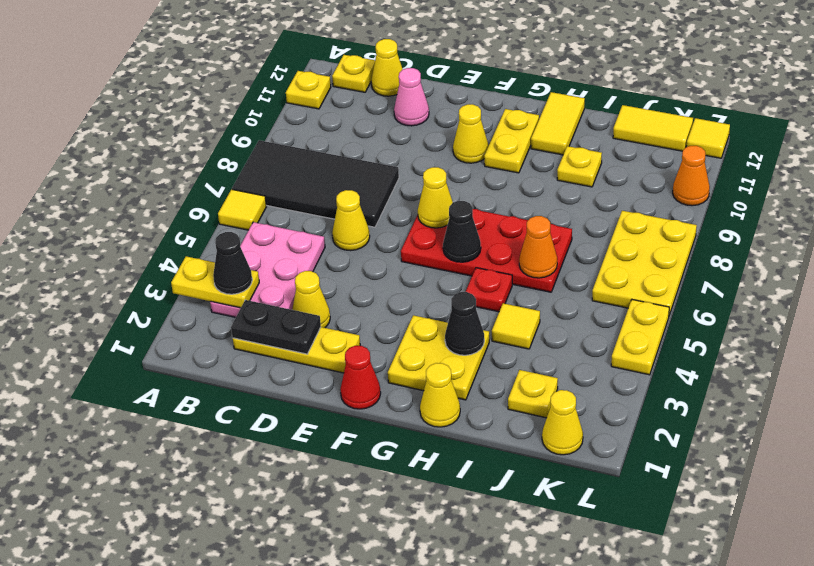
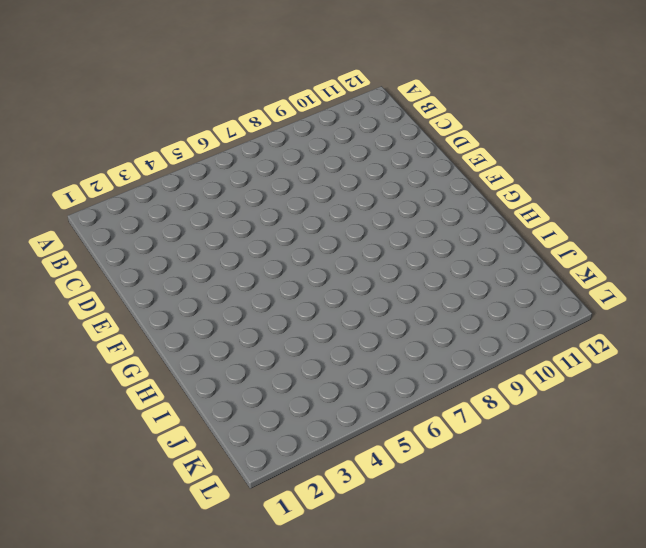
none -> yellow 1x1 tile [218,189,266,230]
none -> black 2x4 tile [232,140,399,227]
none -> yellow 1x1 plate [286,71,331,109]
none -> pink 2x3 plate [210,222,325,317]

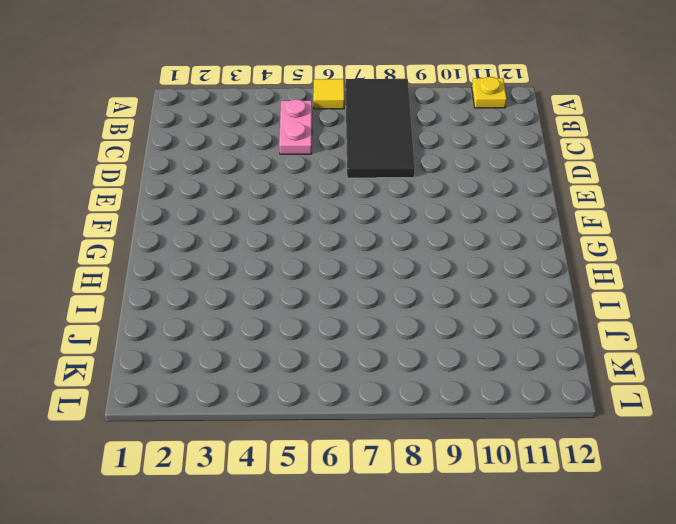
pink 1x2 plate [279,99,312,154] -> pink 2x3 plate [210,222,325,317]
none -> yellow 1x1 plate [332,55,375,92]
none -> yellow 1x3 plate [233,327,360,373]
none -> yellow 1x1 cone [371,39,403,96]
none -> yellow 1x1 cone [292,271,330,328]

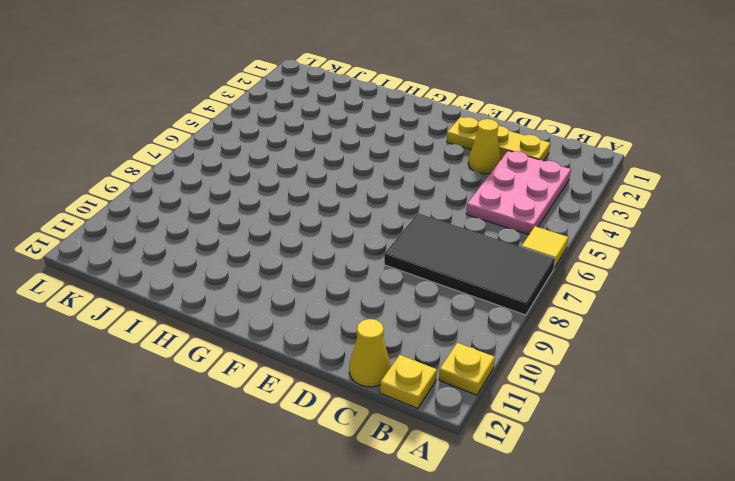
none -> yellow 1x1 cone [332,190,370,251]
none -> pink 1x1 cone [394,68,429,126]
none -> red 1x1 cone [340,346,381,409]
none -> red 2x4 plate [401,209,572,292]

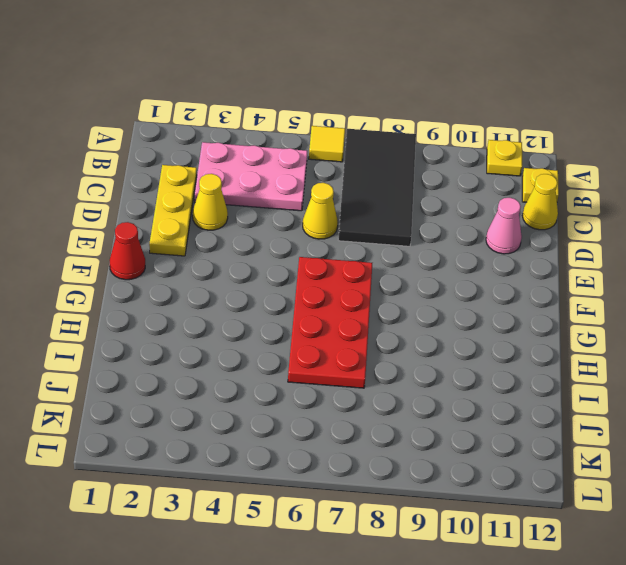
none -> yellow 1x1 cone [453,104,489,163]
none -> yellow 2x2 plate [388,315,489,400]
none -> yellow 1x2 plate [484,109,539,173]
none -> yellow 1x1 cone [420,363,460,427]

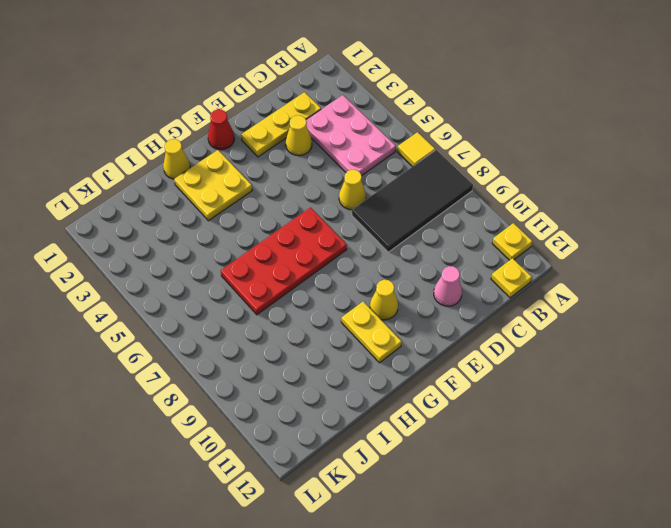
none -> yellow 1x1 cone [371,39,403,96]
none -> red 1x1 plate [466,268,512,312]
none -> yellow 1x2 tile [531,92,585,155]
none -> yellow 1x1 tile [492,303,540,349]

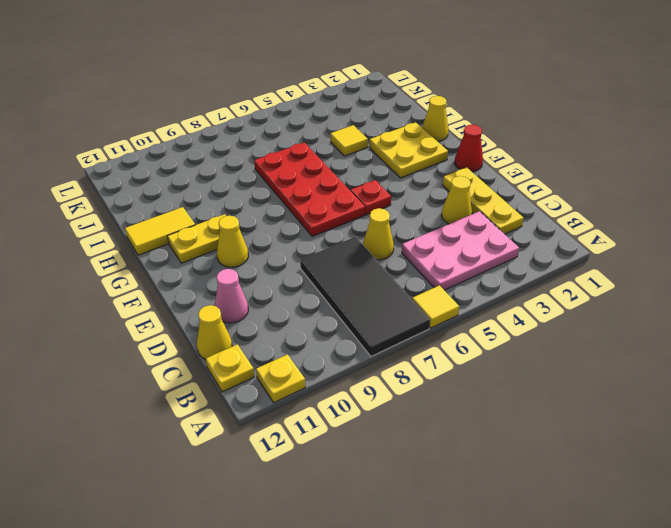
red 1x1 plate [351,180,391,215] -> red 1x1 plate moved to [466,268,512,312]
none -> yellow 1x1 plate [557,146,602,187]
none -> yellow 1x1 plate [508,370,558,418]
none -> yellow 1x2 tile [613,105,693,151]
none -> yellow 1x1 cone [542,390,583,455]

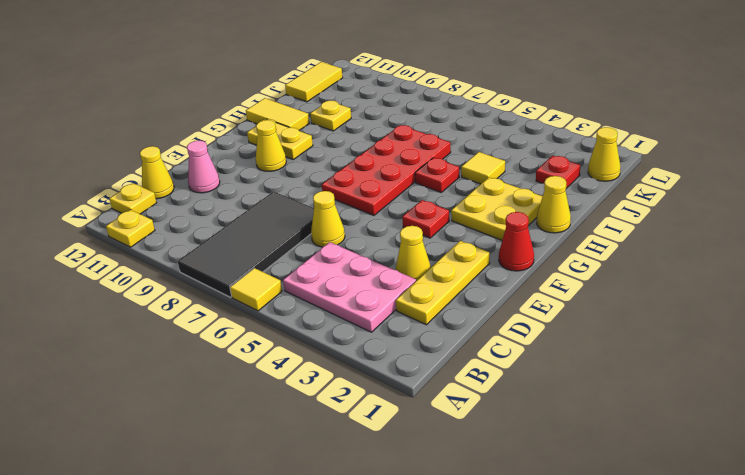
red 1x1 plate [402,200,449,238] -> none
red 1x1 plate [536,156,580,188] -> yellow 1x1 plate [508,370,558,418]
none -> yellow 2x3 plate [592,211,697,315]
none -> yellow 1x2 plate [611,300,669,375]
none -> orange 1x1 cone [673,146,710,206]
none -> yellow 1x1 tile [687,118,730,158]

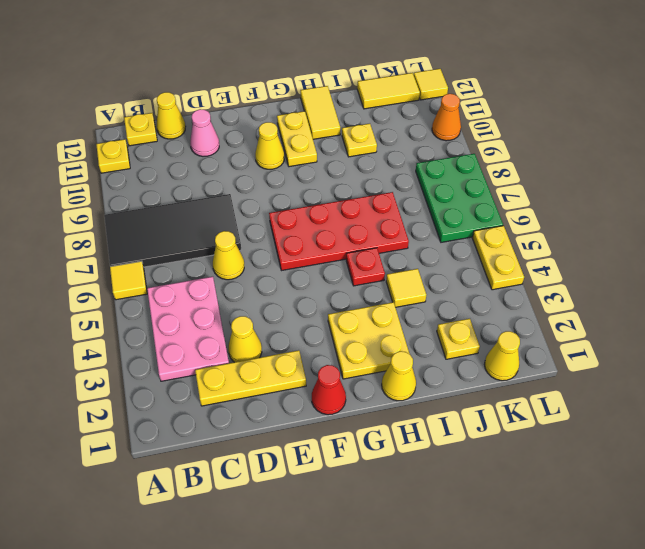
green 2x3 plate [416,154,503,242] -> yellow 2x3 plate [592,211,697,315]
none -> yellow 1x2 plate [171,256,259,308]
none -> black 1x2 plate [231,300,321,354]
none -> yellow 1x1 cone [418,167,453,228]
none -> black 1x1 cone [443,201,481,262]

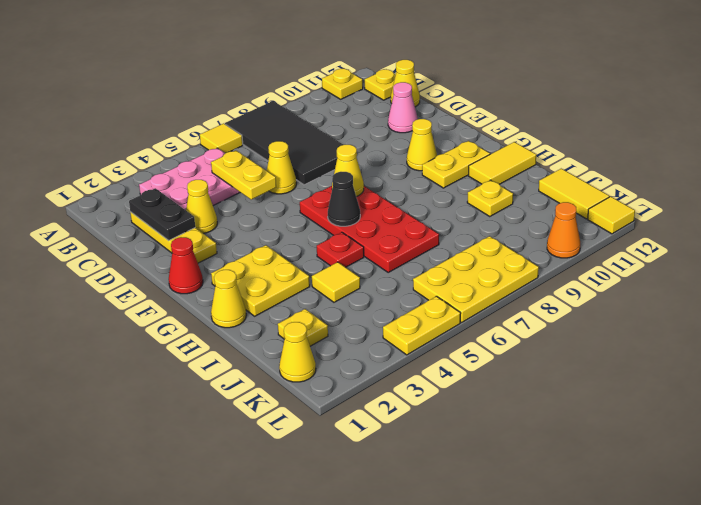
yellow 1x2 plate [211,150,276,200] -> yellow 1x2 plate moved to [171,256,259,308]
none -> black 1x1 cone [445,292,484,355]
none -> orange 1x1 cone [519,216,557,278]
none -> black 1x1 cone [213,232,252,294]

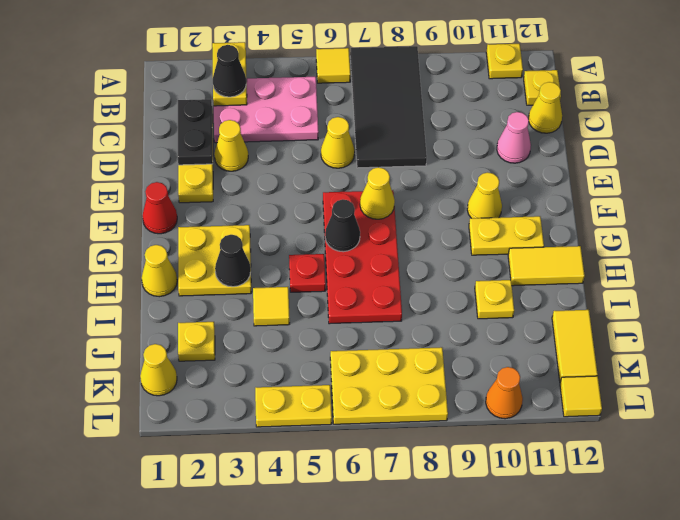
none -> orange 1x1 cone [519,216,557,278]

